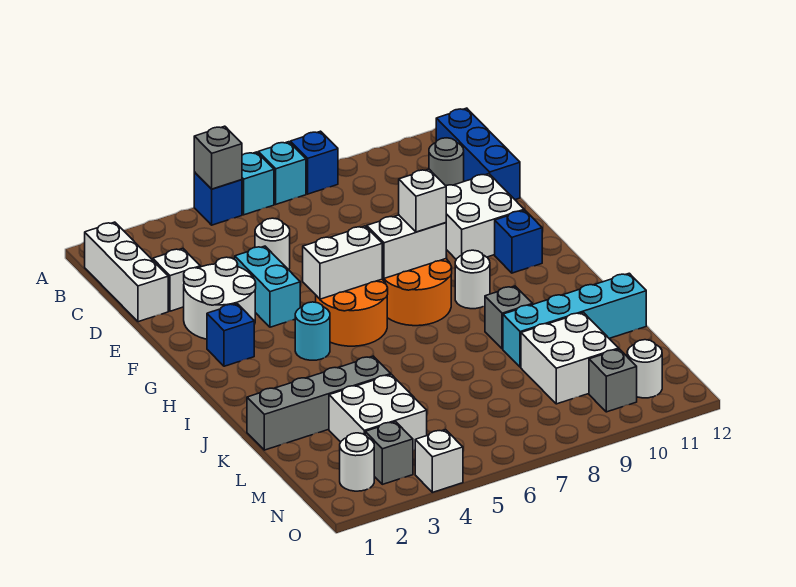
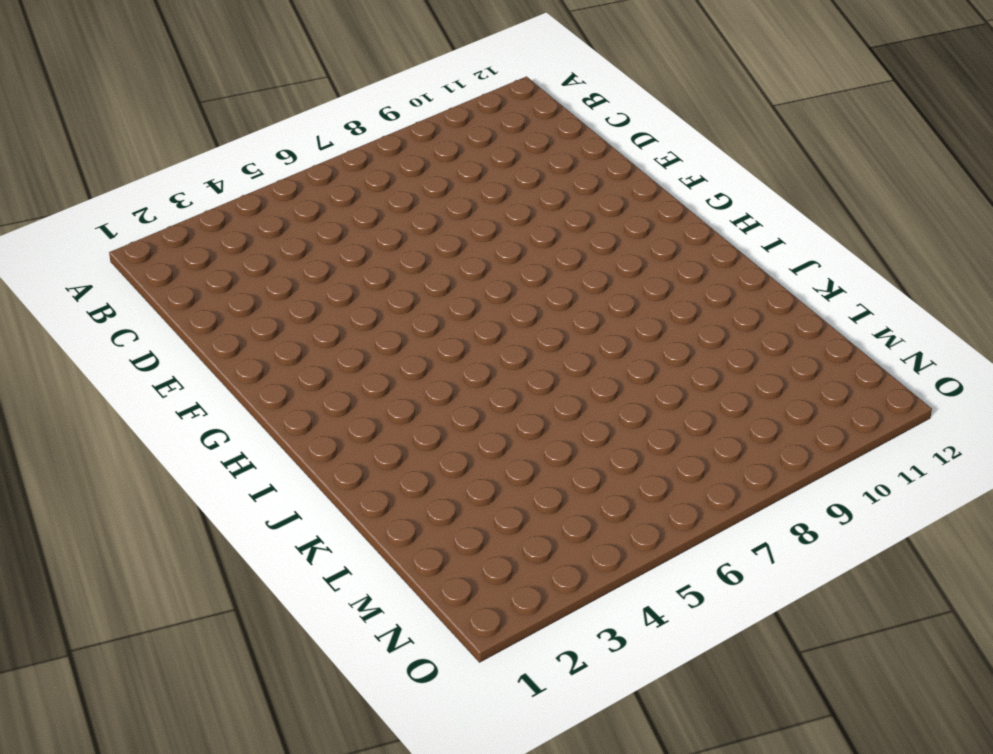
none -> blue 1x1 brick [194,172,242,225]
none -> cyan 1x1 brick [242,152,274,215]
none -> cyan 1x1 brick [258,142,306,204]
none -> blue 1x1 brick [290,131,338,194]

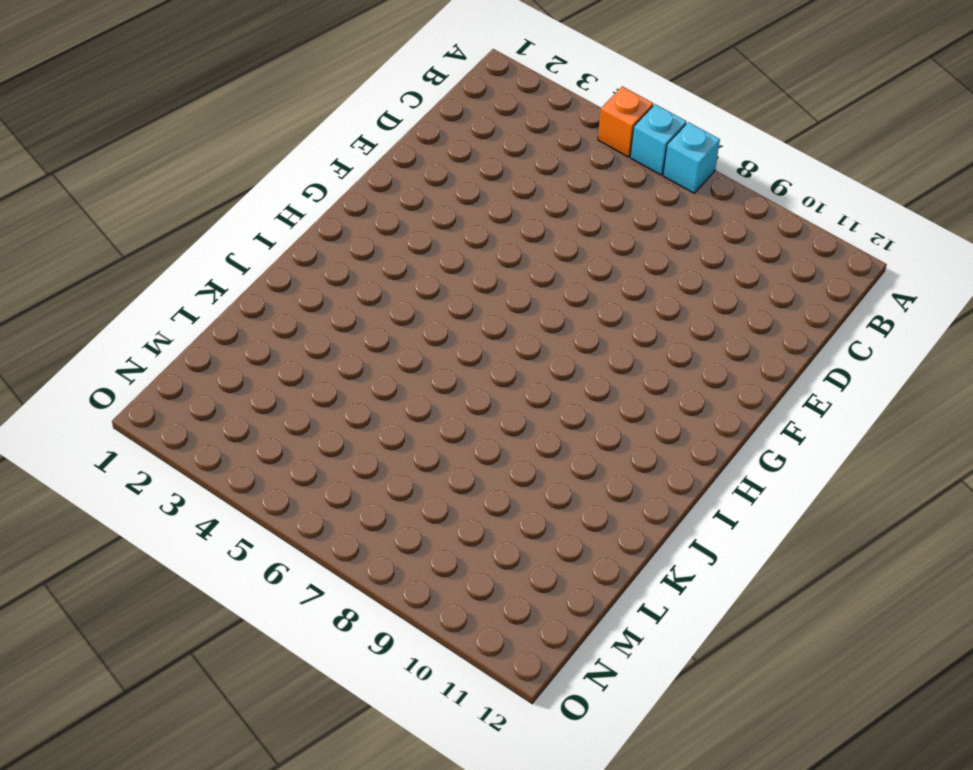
orange 1x1 brick [598,86,653,157] -> blue 1x1 brick [194,172,242,225]
none -> blue 1x1 brick [290,131,338,194]
none -> white 1x3 brick [85,222,168,322]
none -> blue 1x3 brick [436,108,520,200]
none -> grey 1x1 round brick [429,138,464,186]

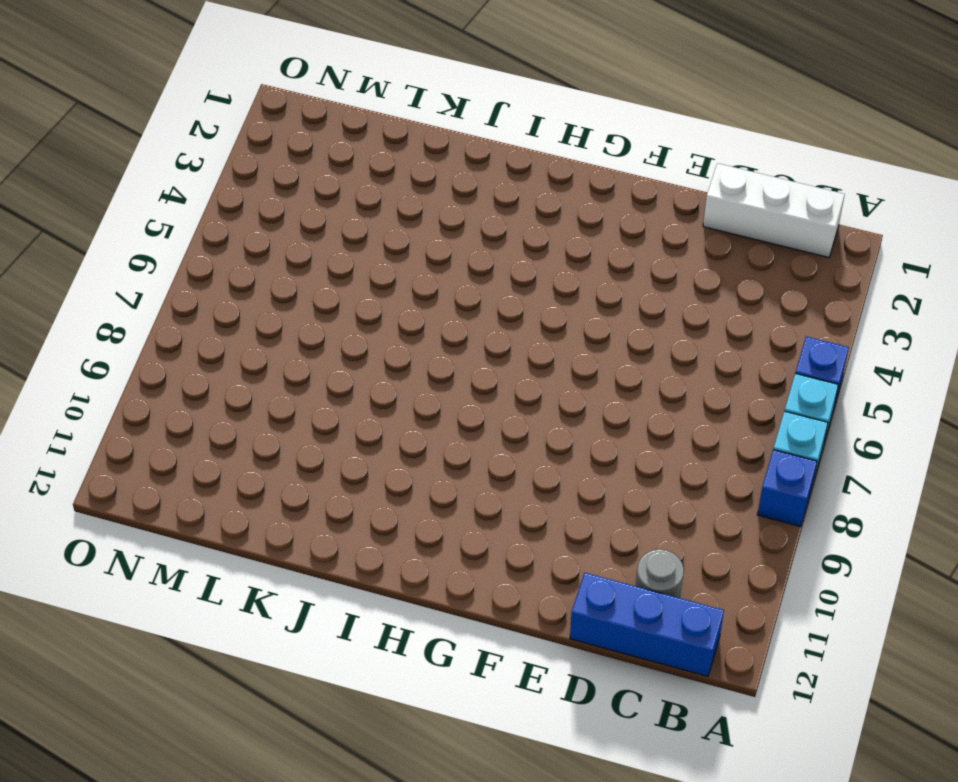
none -> white 1x1 brick [153,249,200,311]
none -> white 1x1 round brick [255,218,290,270]
none -> white 2x2 round brick [184,257,256,339]
none -> cyan 1x2 brick [235,246,300,327]

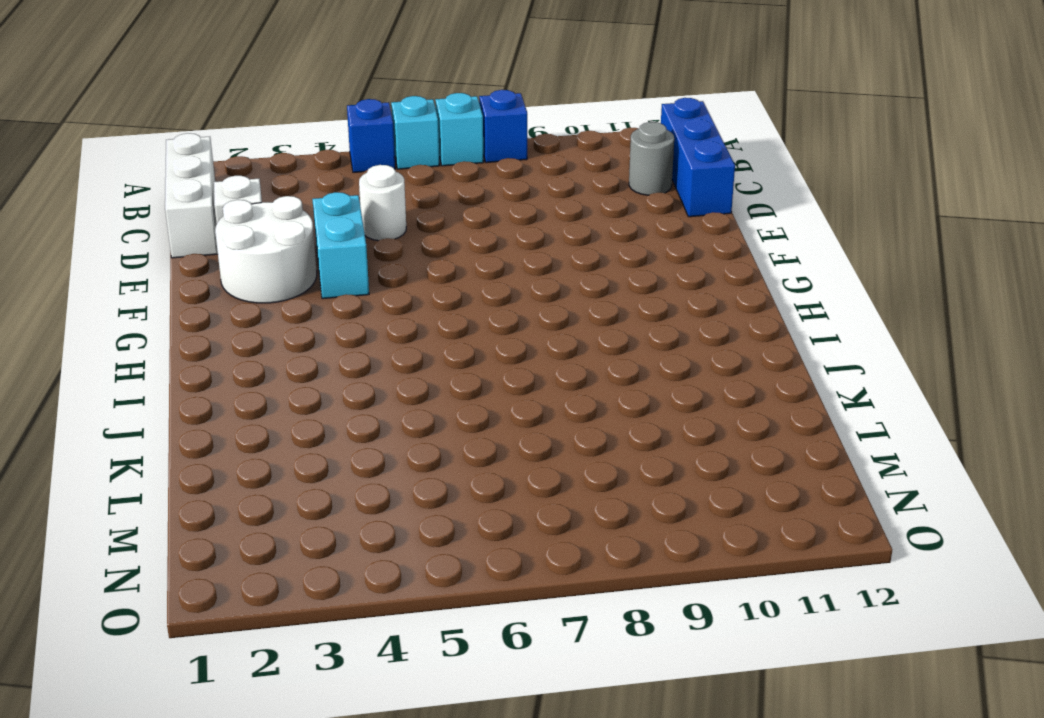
none -> white 2x2 brick [446,174,524,259]
none -> blue 1x1 brick [207,304,254,366]
none -> orange 2x2 round brick [316,279,388,346]
none -> orange 2x2 round brick [382,259,452,326]

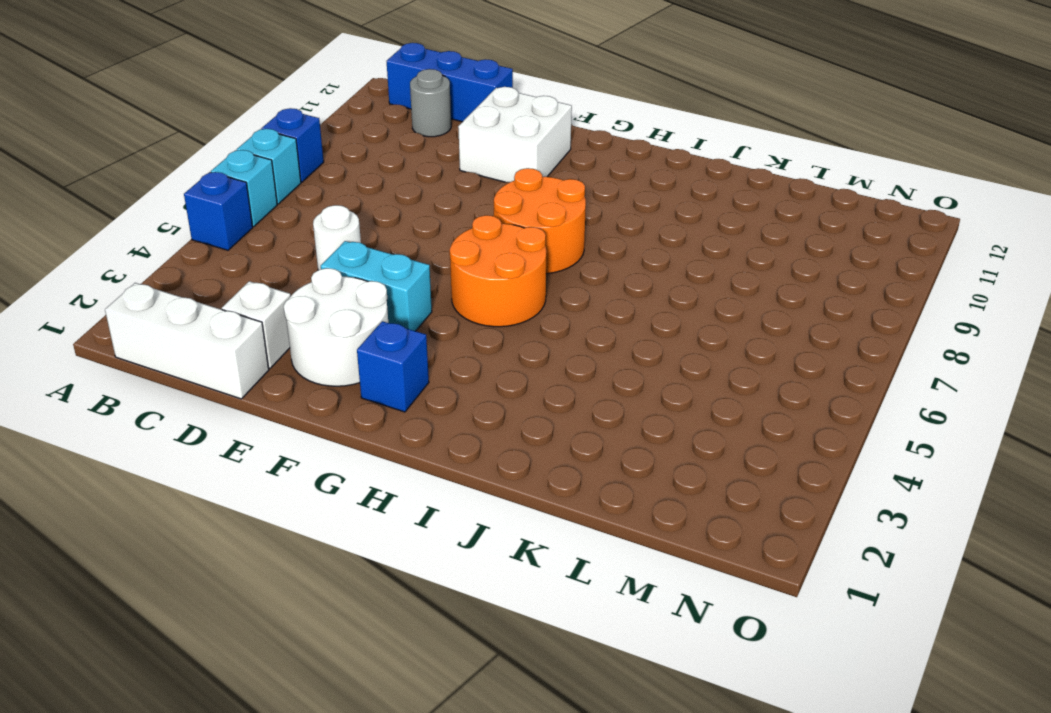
none -> blue 1x1 brick [495,210,542,273]
none -> cyan 1x1 round brick [295,302,330,360]
none -> white 1x1 round brick [455,250,490,309]
none -> grey 1x1 brick [485,286,532,349]

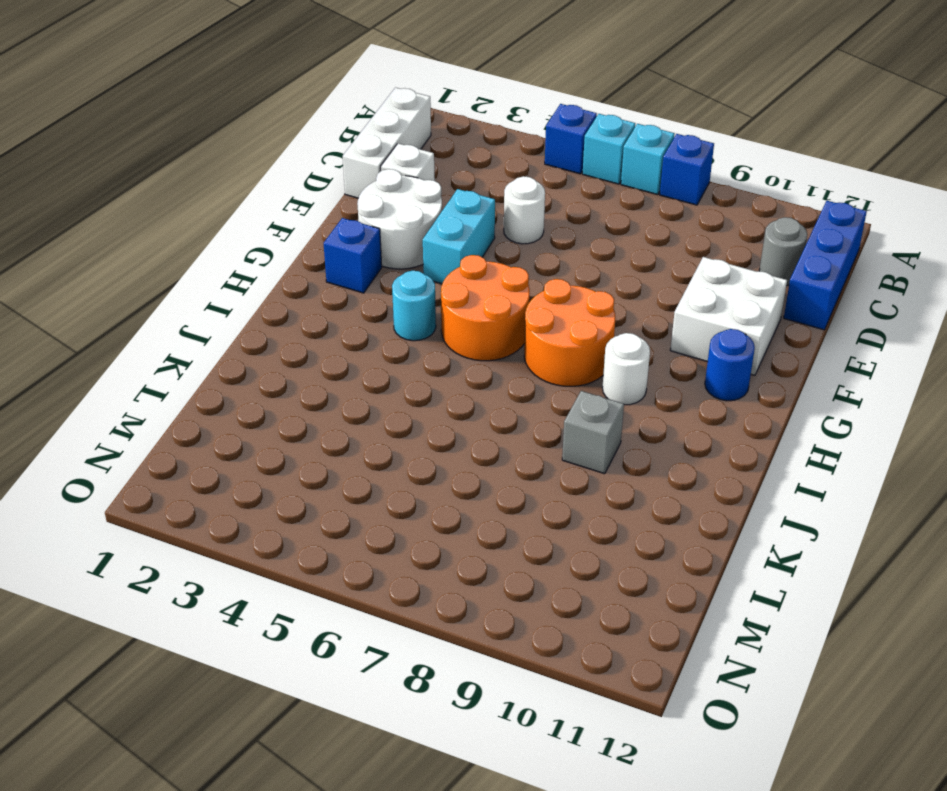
blue 1x1 round brick [705,329,755,401] -> blue 1x1 brick [495,210,542,273]
none -> grey 1x4 brick [247,356,391,450]
none -> cyan 1x4 brick [503,273,646,367]
none -> white 2x2 brick [329,374,427,450]
none -> white 2x2 brick [521,312,619,404]

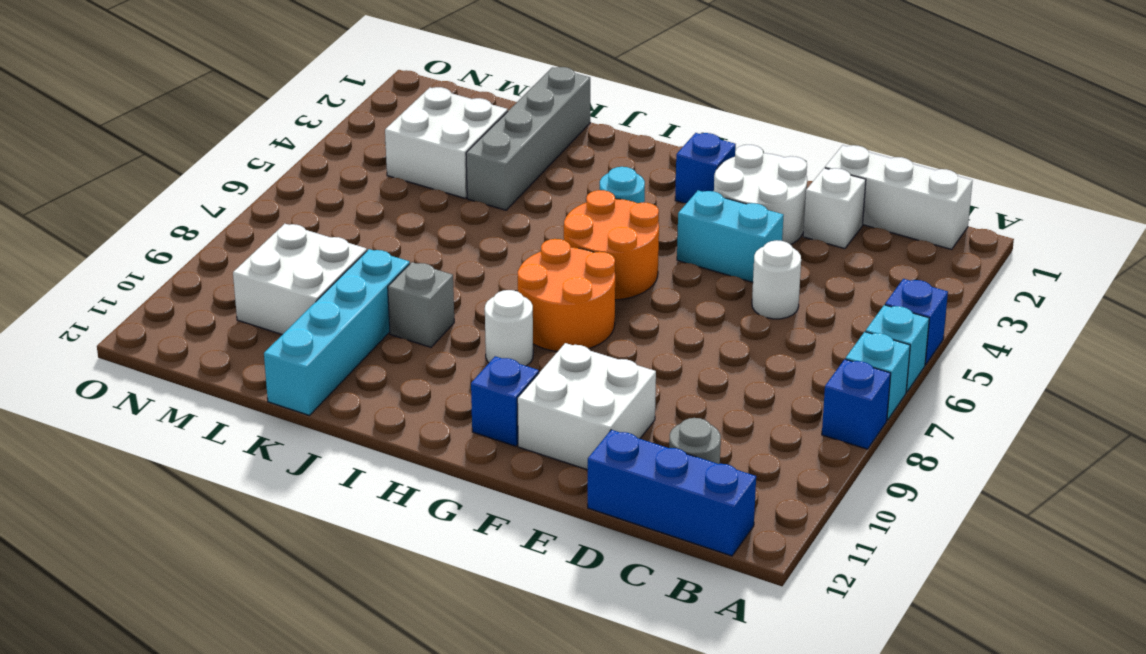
none -> white 1x1 round brick [340,433,374,491]
none -> grey 1x1 brick [365,422,413,484]
none -> grey 1x1 brick [589,349,637,412]
none -> white 1x1 round brick [627,340,662,398]

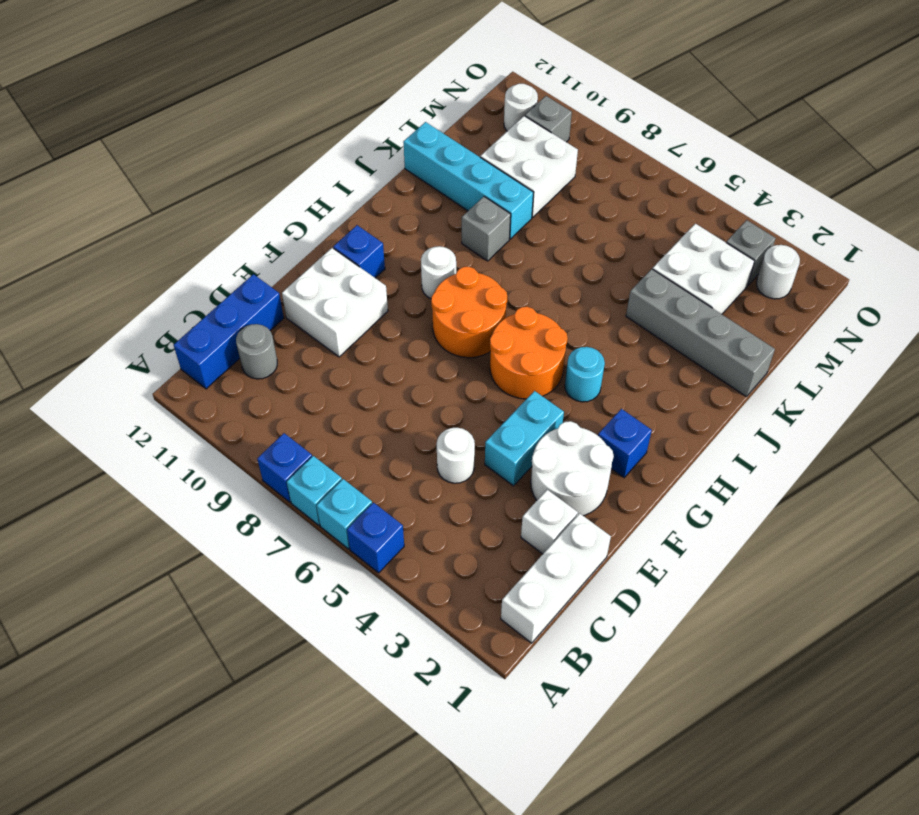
none -> white 1x1 brick [415,430,463,492]
none -> grey 1x1 brick [194,126,242,189]
none -> white 1x2 brick [303,226,382,299]
none -> white 1x2 brick [367,215,446,278]

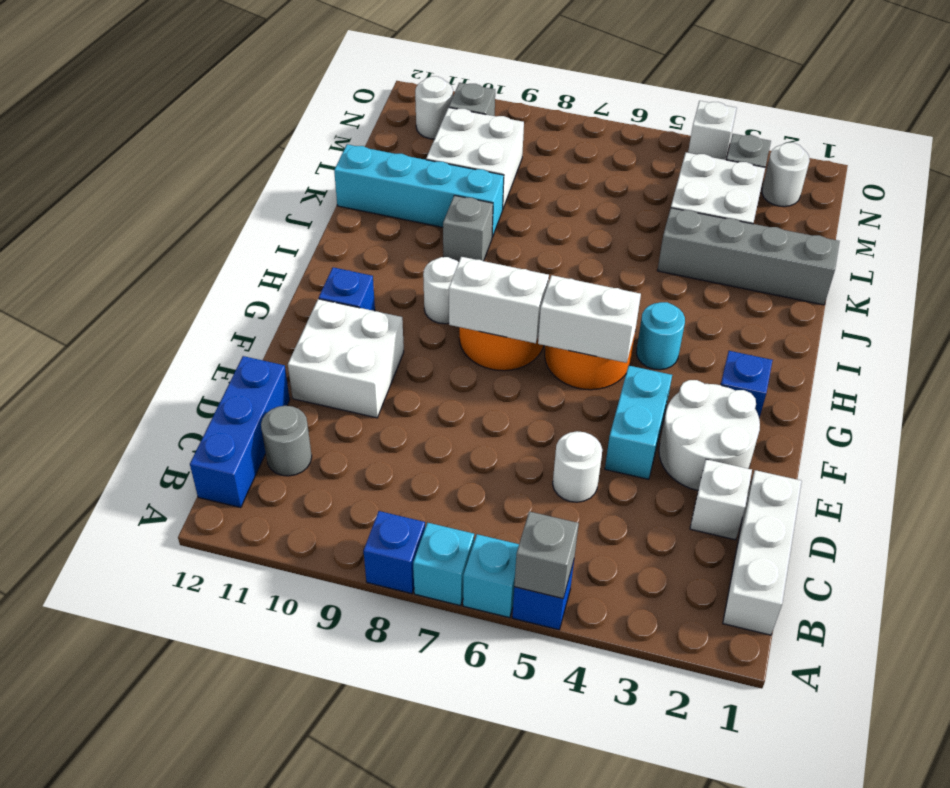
none -> white 1x1 brick [399,169,446,232]

